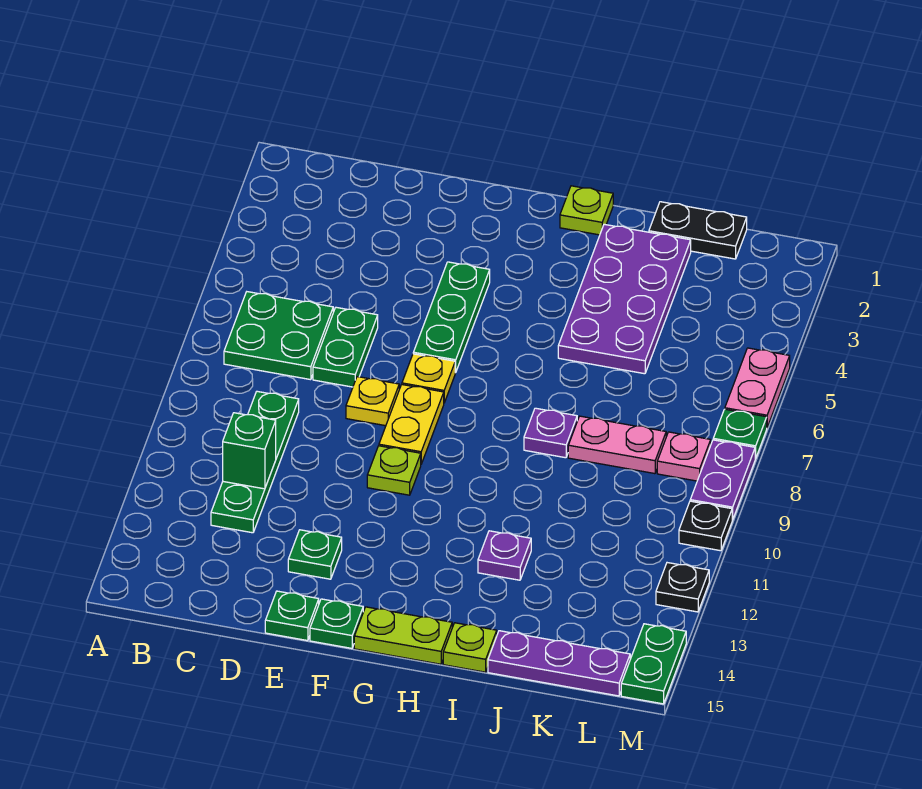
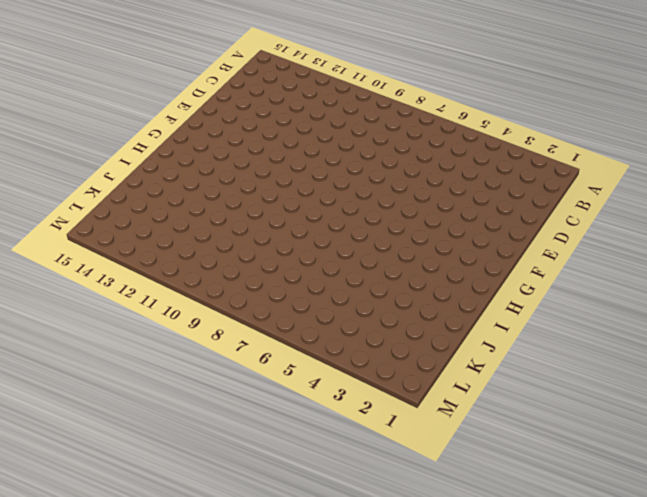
none -> green 2x2 plate [224,292,333,380]
none -> green 1x4 plate [211,391,299,533]
none -> green 1x2 plate [313,307,378,387]

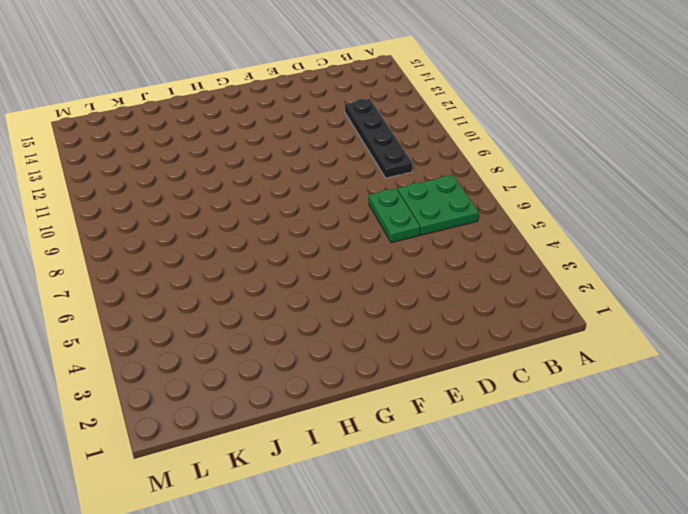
black 1x4 plate [345,99,412,178] -> green 1x4 plate [211,391,299,533]
none -> yellow 1x1 plate [346,377,399,426]
none -> green 1x1 plate [288,530,342,579]
none -> green 1x1 plate [265,591,319,641]

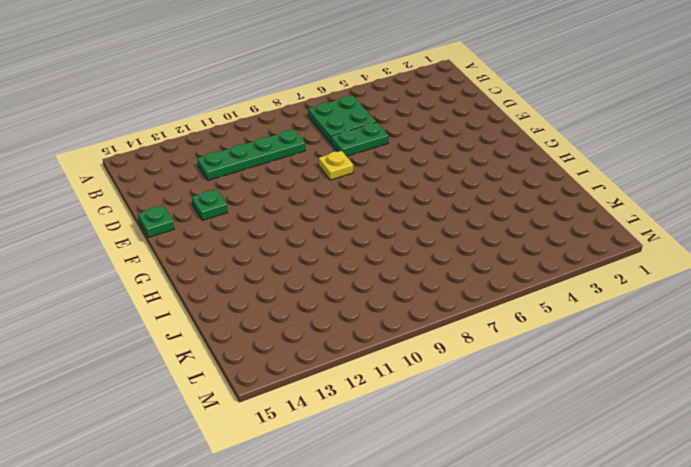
none -> green 1x3 plate [413,262,490,372]
none -> yellow 1x1 plate [402,354,456,403]
none -> yellow 1x2 plate [379,385,444,464]

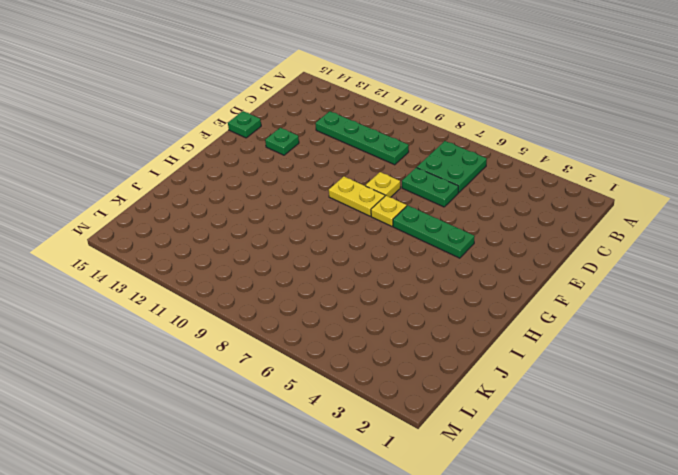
none -> lime 1x1 plate [367,446,421,495]
none -> green 1x1 plate [310,599,363,648]
none -> lime 1x2 plate [354,607,452,664]

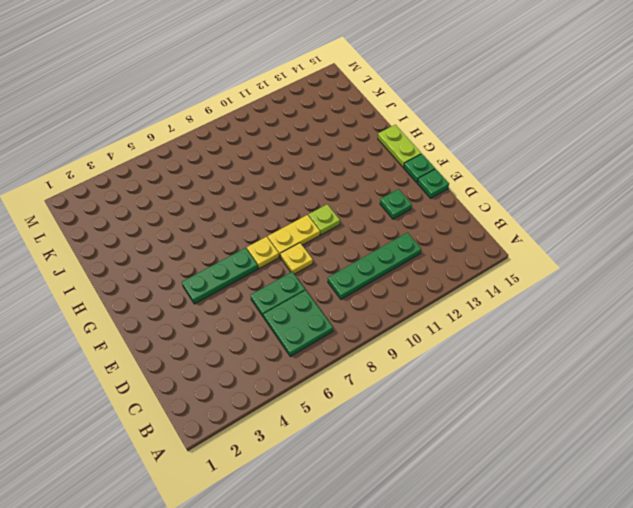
none -> lime 1x1 plate [560,186,613,235]
none -> purple 2x4 plate [558,224,691,374]
none -> purple 1x1 plate [524,408,577,458]

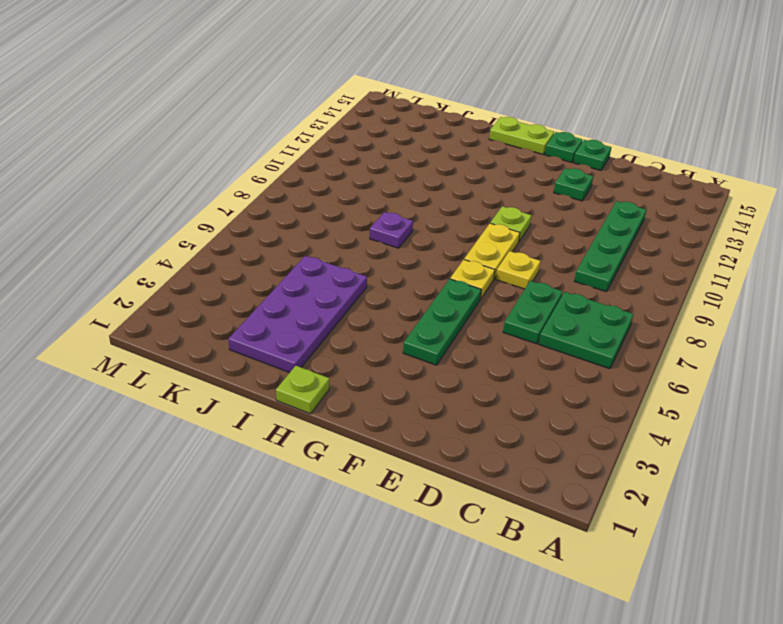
none -> purple 1x1 plate [478,531,531,580]
none -> lime 1x1 plate [443,623,497,672]
none -> black 1x2 plate [649,202,747,259]

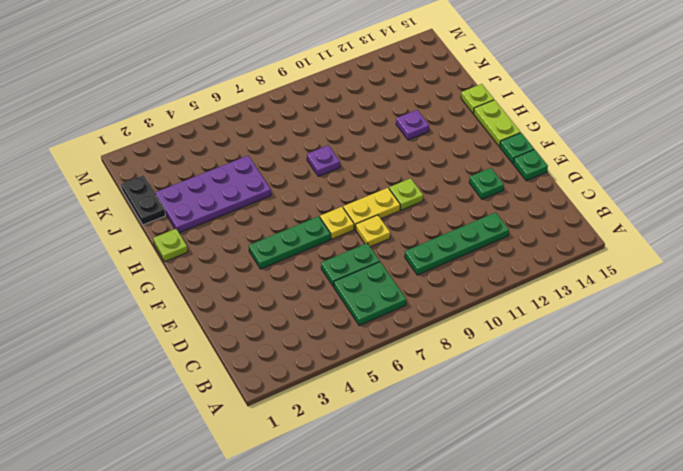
none -> pink 1x2 plate [568,416,666,474]
none -> purple 1x3 plate [488,631,630,696]
none -> pink 1x1 plate [657,432,711,481]

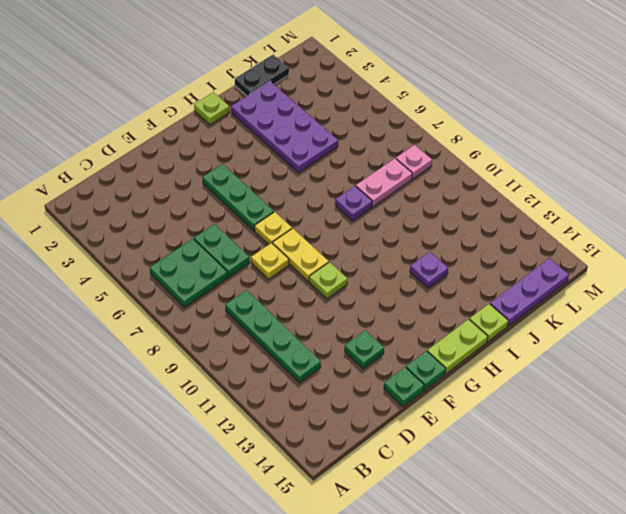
none -> pink 1x2 plate [725,348,790,427]
none -> green 1x1 plate [713,409,767,458]
none -> purple 1x2 plate [690,440,756,520]

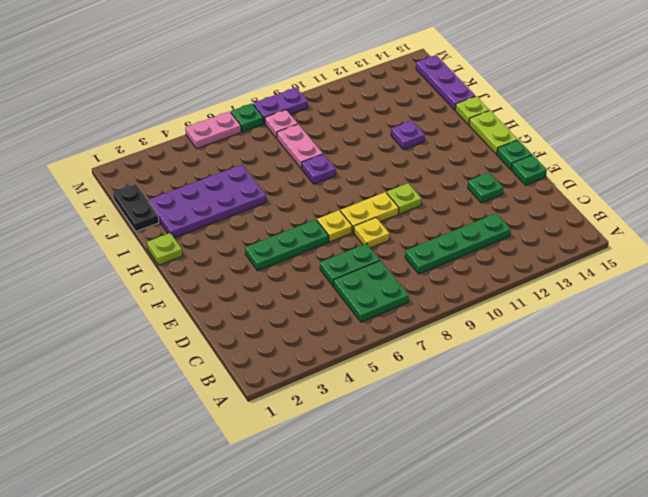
none -> black 1x1 plate [679,501,732,551]
none -> black 1x1 plate [656,563,709,612]
none -> green 1x2 plate [621,624,686,704]

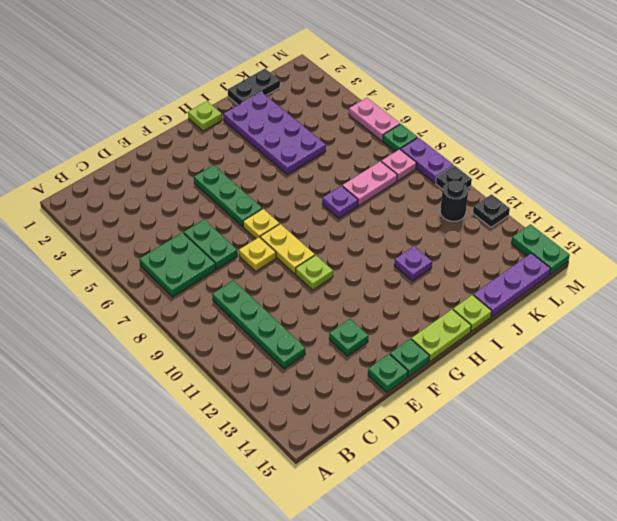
black 1x1 round brick [440,181,468,221] -> none
none -> green 1x1 brick [223,413,276,489]

